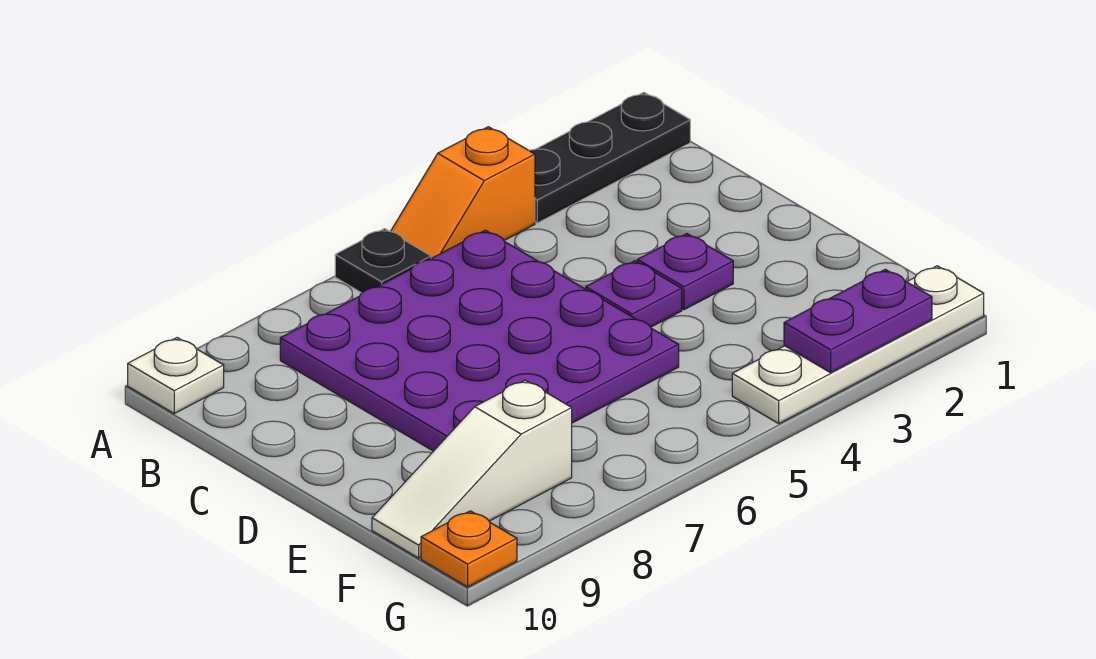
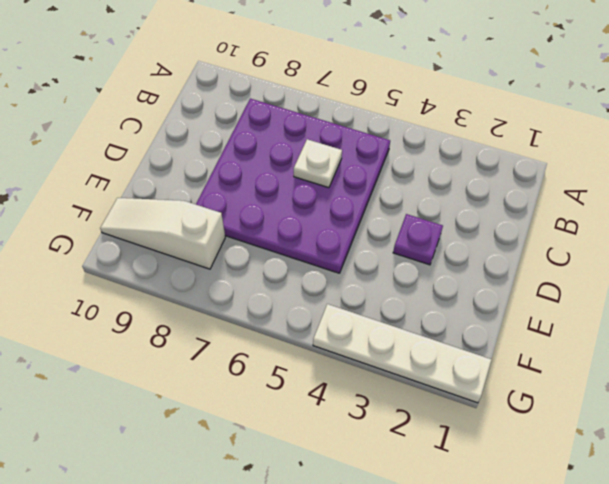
white 1x1 plate [294,139,342,188] -> white 1x1 plate moved to [128,338,224,413]
none -> black 1x3 plate [529,93,690,223]
none -> orange 1x2 slope [391,127,535,258]

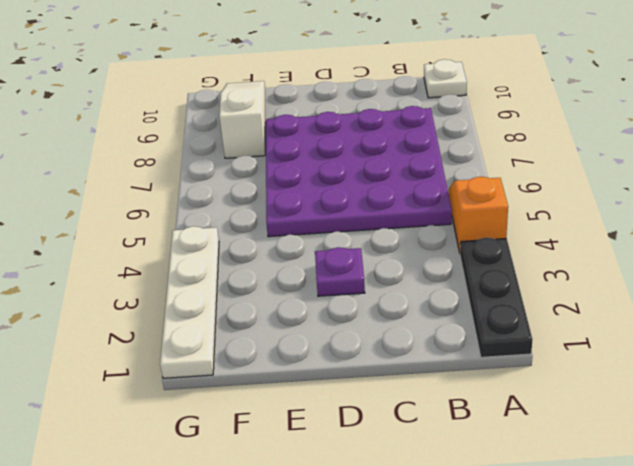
none -> black 1x1 plate [335,229,431,293]
none -> purple 1x1 plate [586,261,682,327]

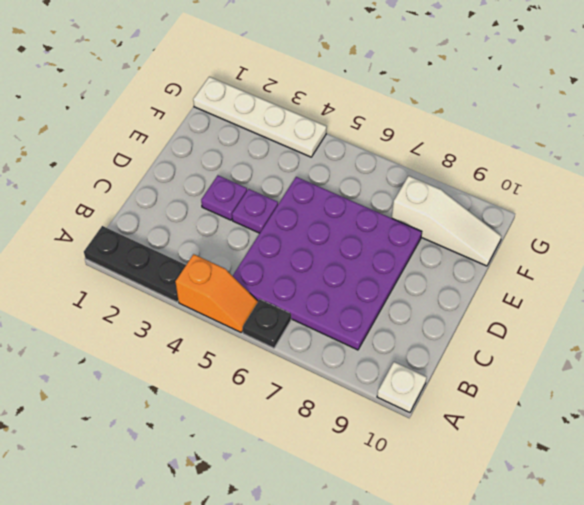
none -> orange 1x1 plate [421,511,517,587]
none -> purple 1x2 plate [784,269,932,373]

